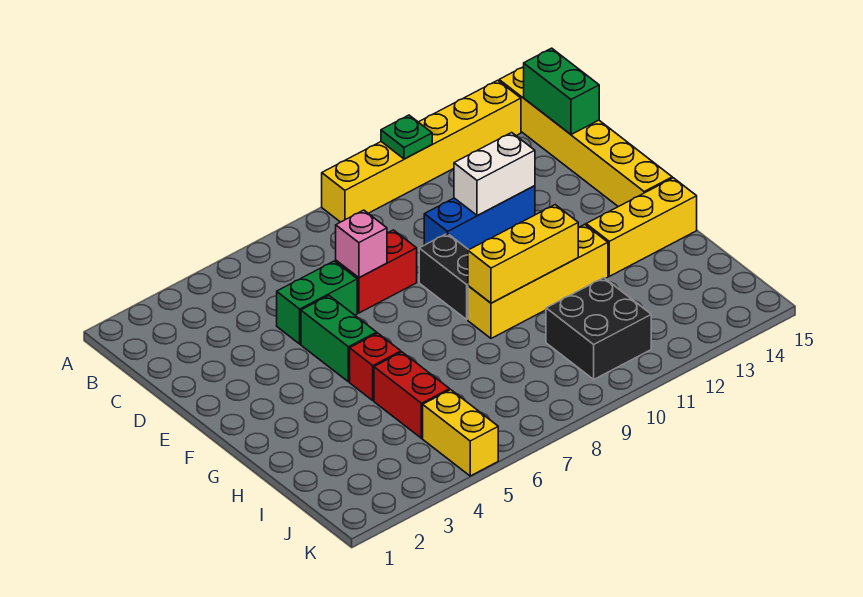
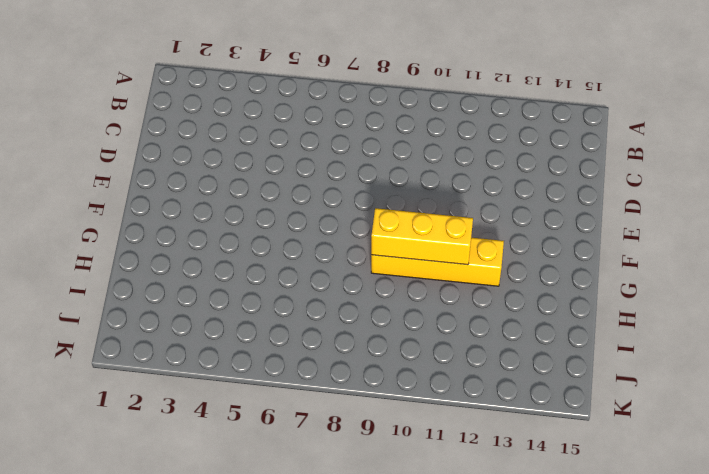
none -> yellow 1x6 brick [322,80,521,222]
none -> yellow 1x6 brick [499,67,672,207]
none -> green 1x2 brick [277,261,357,344]

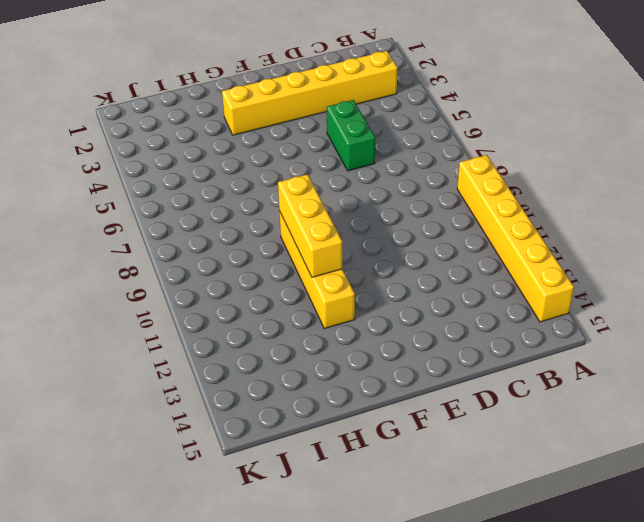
yellow 1x6 brick [222,51,398,135] -> yellow 1x6 brick moved to [499,67,672,207]
none -> red 1x2 brick [336,230,417,313]
none -> blue 1x3 brick [424,186,535,250]
none -> green 1x2 brick [301,296,377,382]

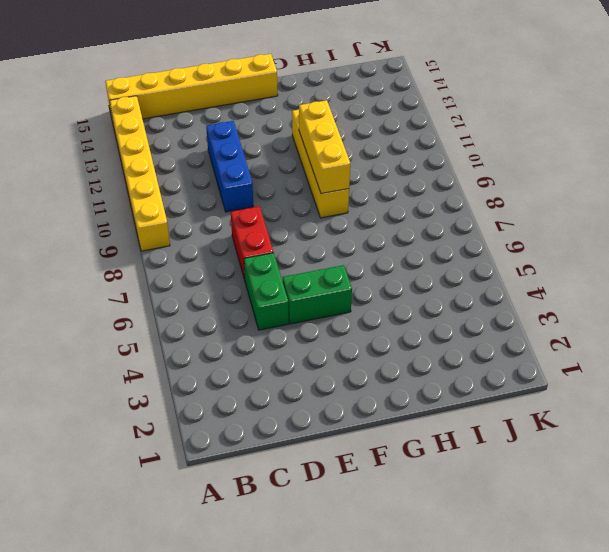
none -> black 1x2 brick [419,233,468,319]
none -> red 1x1 brick [350,333,401,400]
none -> yellow 1x3 brick [586,178,697,276]

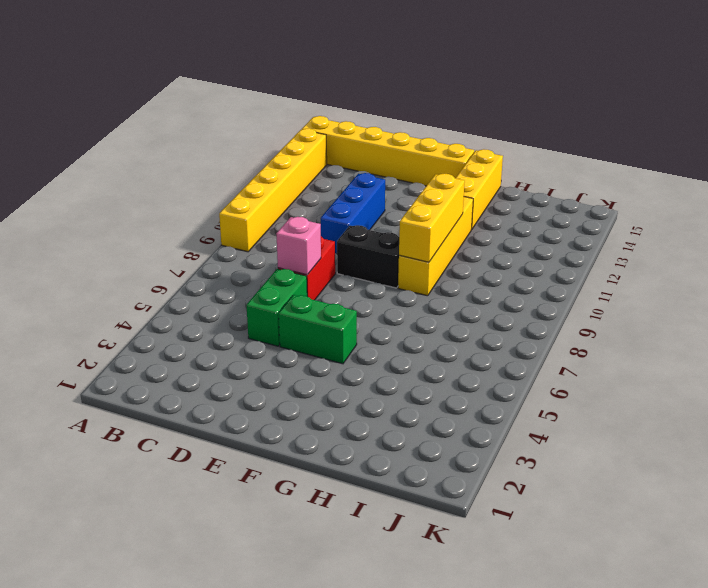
none -> red 1x1 brick [350,333,401,400]
none -> red 1x2 brick [374,352,450,438]
none -> black 2x2 brick [546,278,651,379]

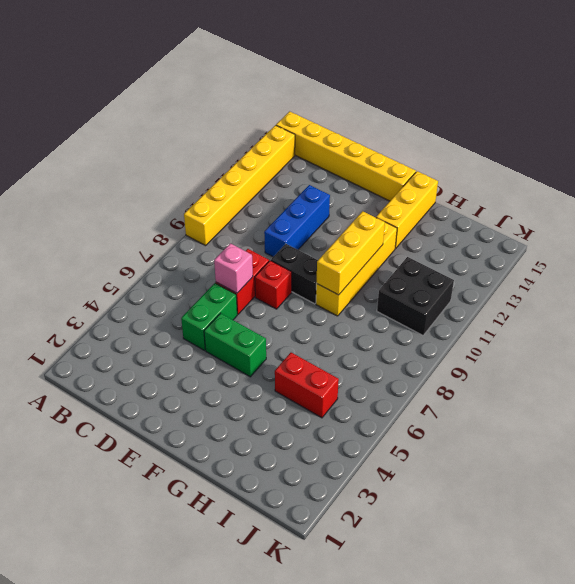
red 1x1 brick [255,261,292,309] -> red 1x1 brick moved to [350,333,401,400]
none -> yellow 1x2 brick [423,390,498,476]
none -> green 1x1 plate [381,115,432,159]
none -> green 1x2 brick [524,48,599,135]

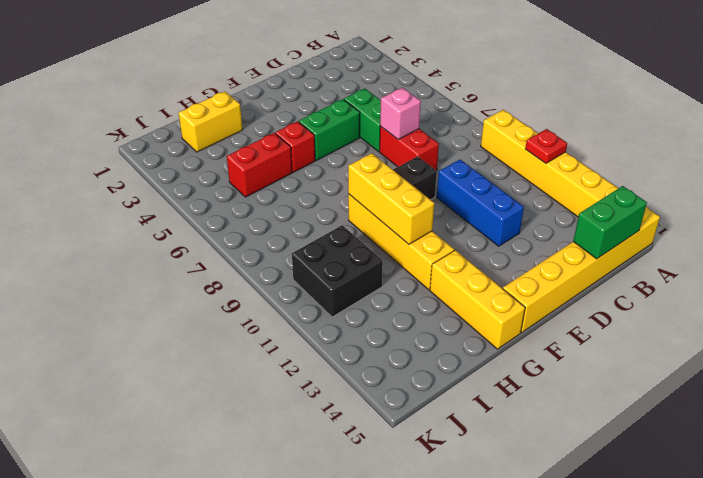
red 1x1 plate [525,129,567,163] -> green 1x1 plate [381,115,432,159]
yellow 1x2 brick [179,91,243,152] -> yellow 1x2 brick moved to [423,390,498,476]
none -> white 1x2 brick [454,133,535,216]

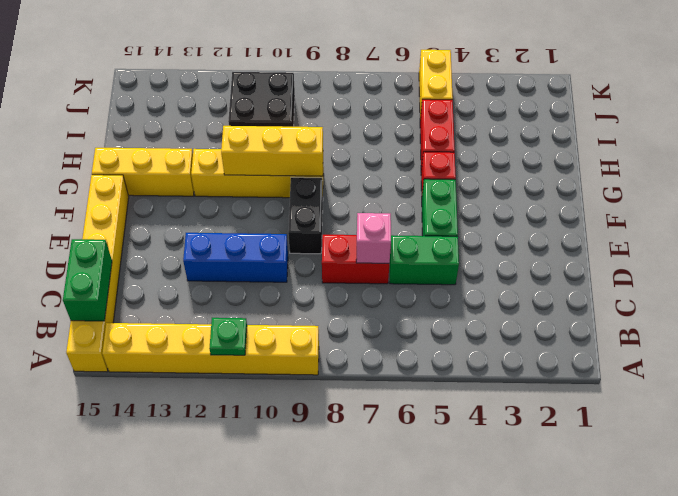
none -> white 1x2 brick [454,133,535,216]

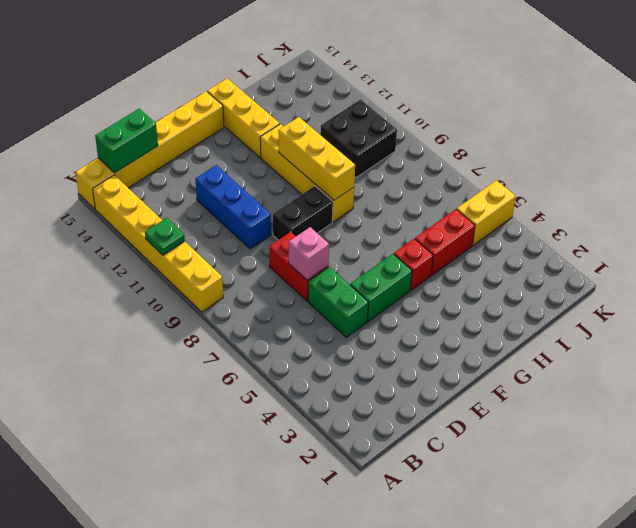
none -> white 1x2 brick [454,133,535,216]

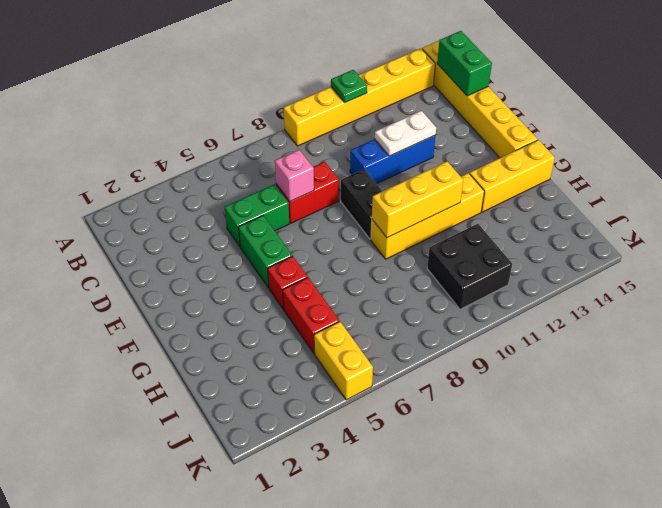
white 1x2 plate [375,111,436,156] -> white 1x2 brick [454,133,535,216]

